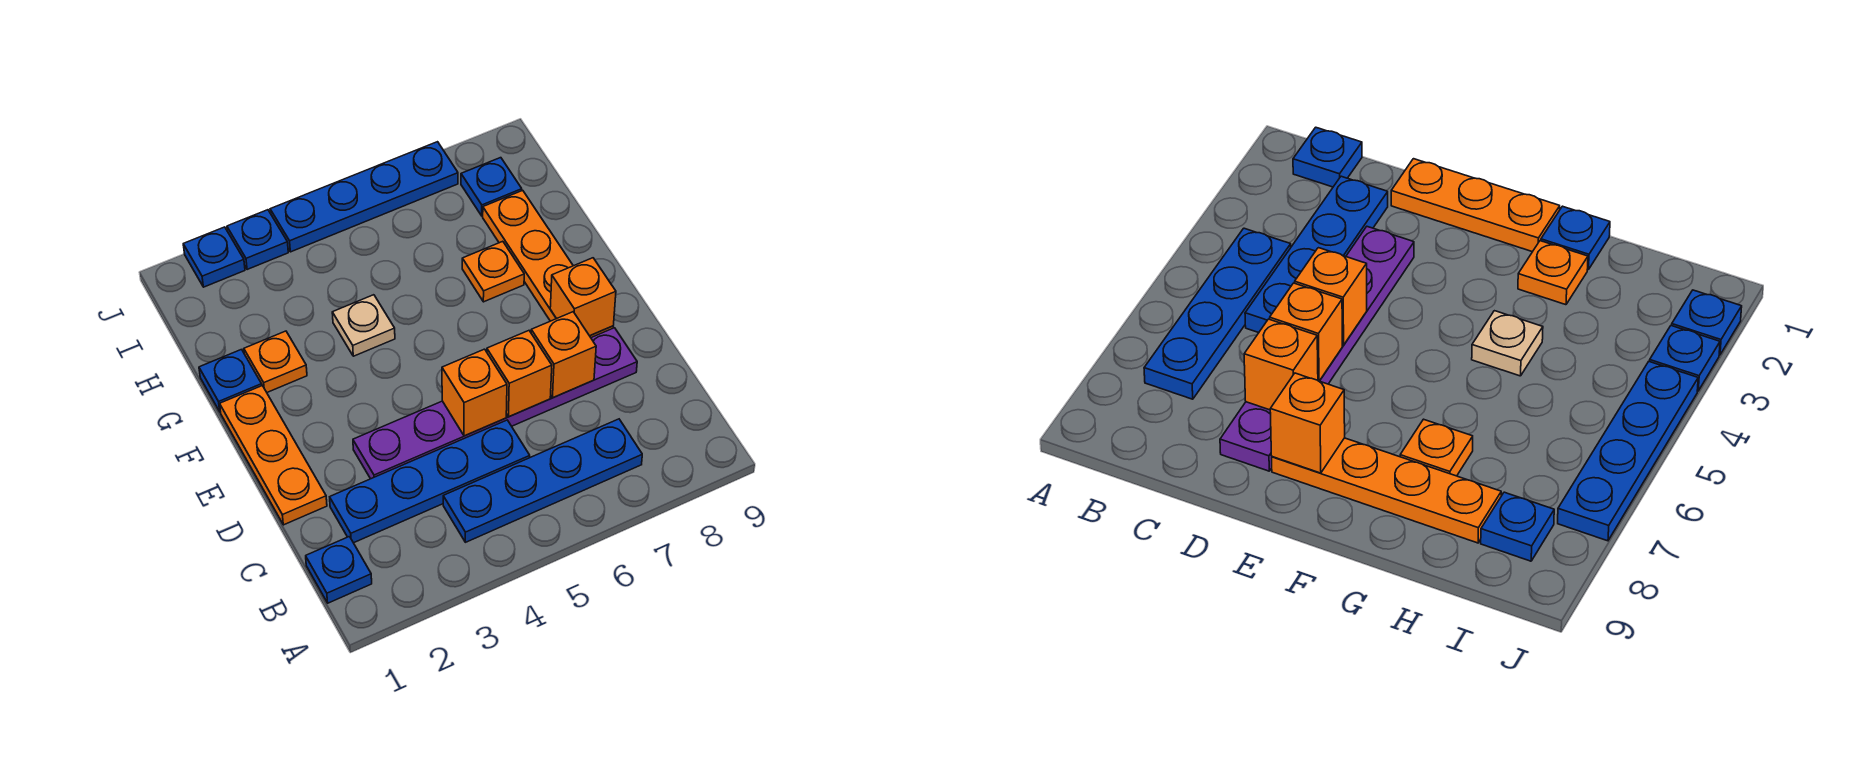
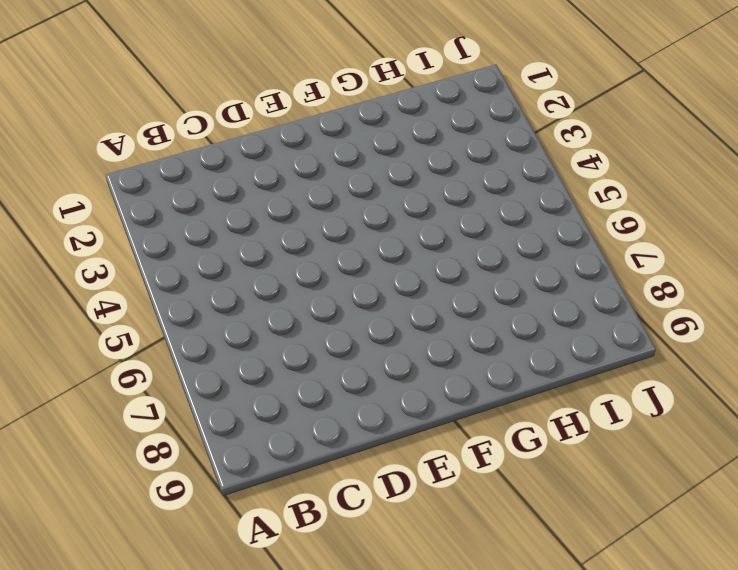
none -> blue 1x1 plate [306,537,372,603]
none -> blue 1x4 plate [443,419,642,542]
none -> blue 1x4 plate [330,420,530,543]

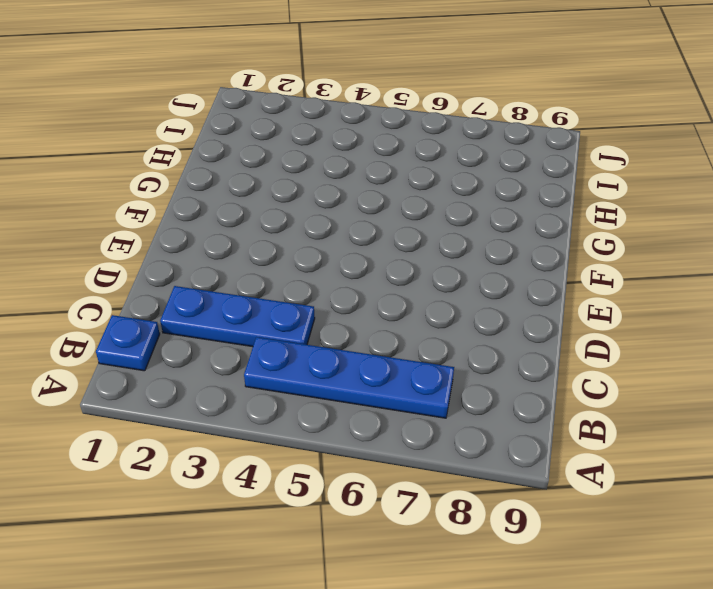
blue 1x3 plate [160,286,315,347] -> blue 1x4 plate [330,420,530,543]
none -> orange 1x3 plate [220,386,327,525]
none -> purple 1x6 plate [353,328,637,479]
none -> orange 1x4 plate [483,190,613,337]

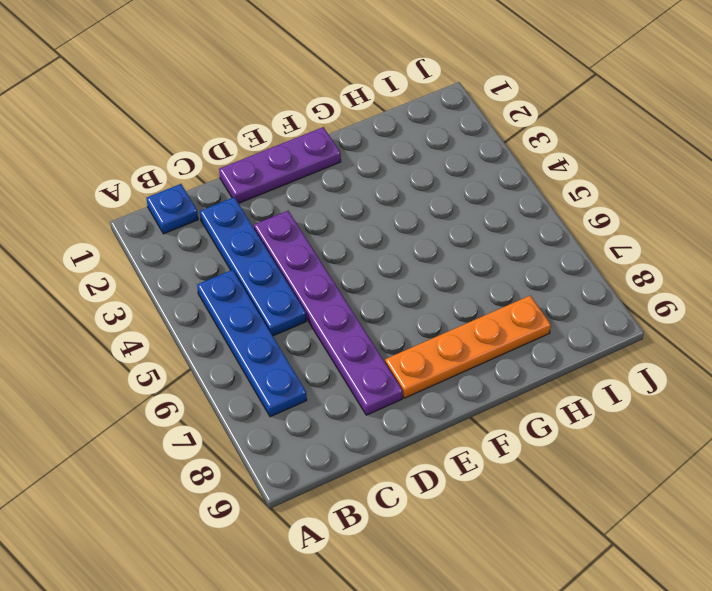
purple 1x3 plate [219,127,341,203] -> orange 1x3 plate [220,386,327,525]
none -> blue 1x1 plate [199,350,262,412]
none -> orange 1x1 plate [244,331,307,392]
none -> tan 1x1 plate [332,295,395,356]

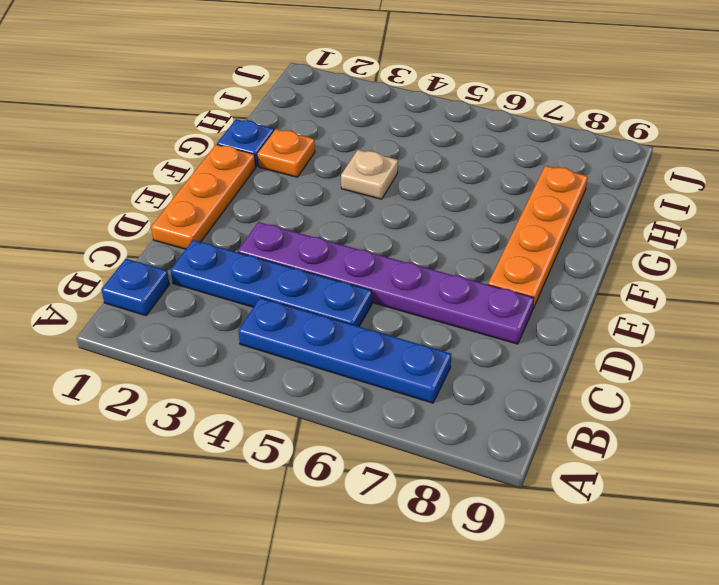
none -> orange 1x1 plate [462,241,524,302]
none -> blue 1x1 plate [461,158,522,216]
none -> blue 1x1 plate [183,227,245,287]

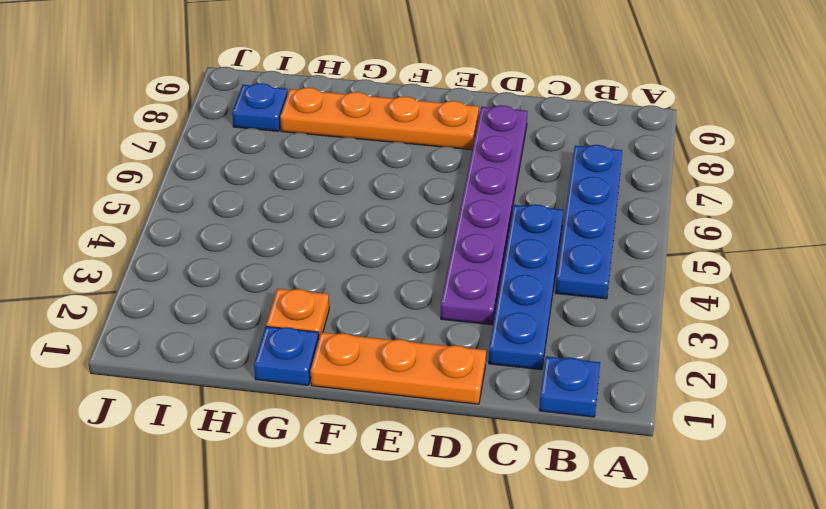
none -> tan 1x1 plate [332,295,395,356]
none -> orange 1x1 plate [462,241,524,302]
none -> blue 1x1 plate [183,227,245,287]

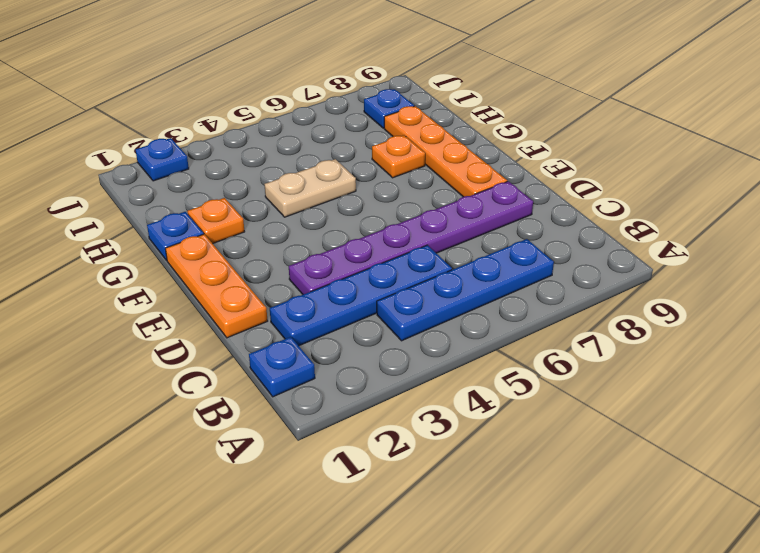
tan 1x2 plate [264,159,356,217] -> tan 1x1 plate [332,295,395,356]
none -> blue 1x1 plate [227,210,288,270]
none -> blue 1x4 plate [270,142,458,252]
none -> orange 1x1 brick [442,349,507,436]

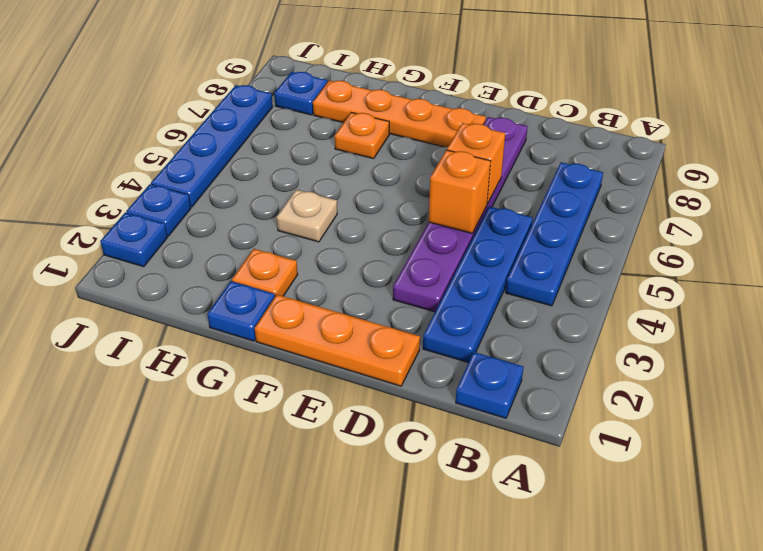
none -> orange 1x1 brick [531,312,596,398]
none -> orange 1x1 brick [550,258,616,336]

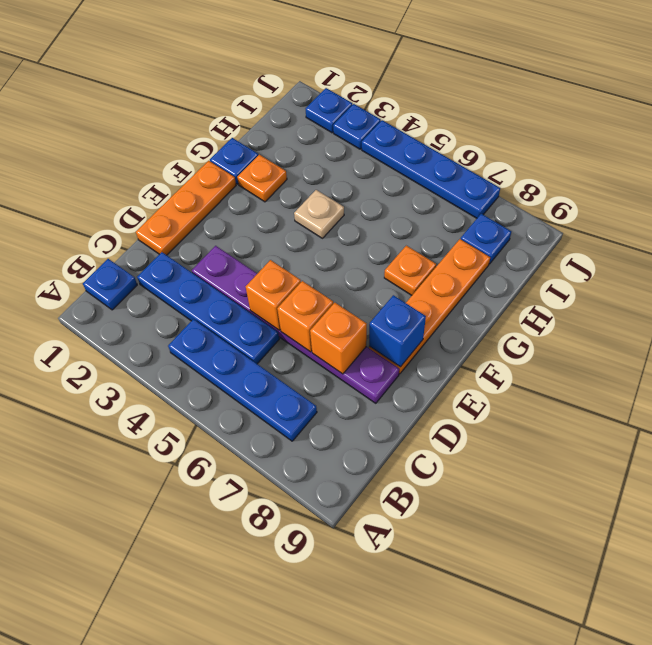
blue 1x1 brick [369,295,426,367] -> orange 1x1 brick [550,258,616,336]

